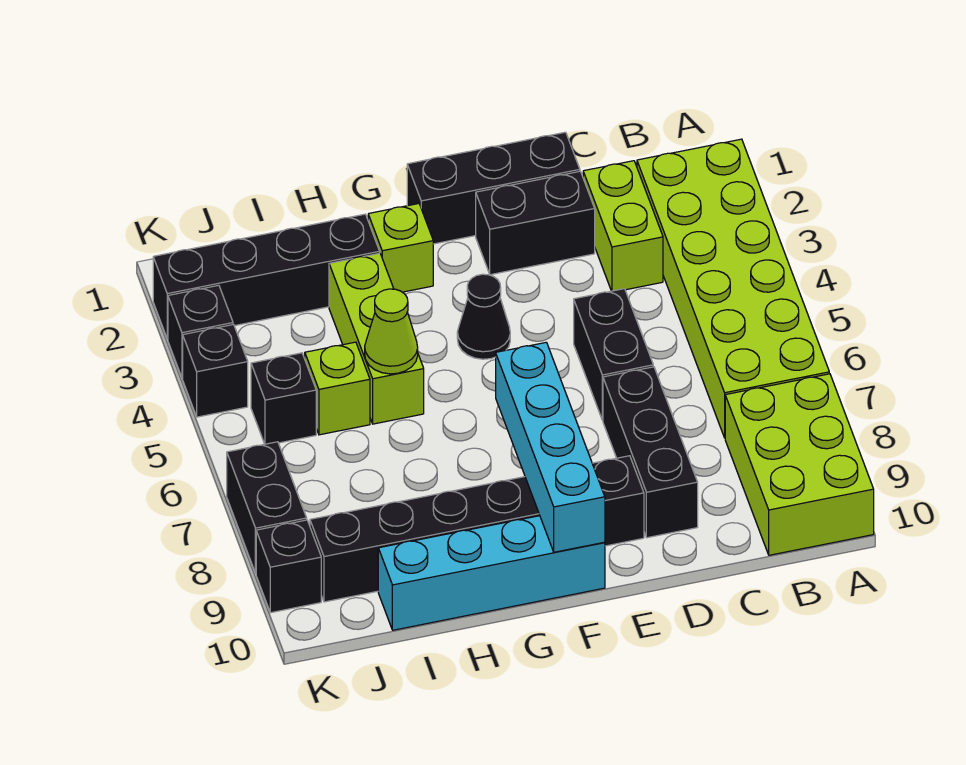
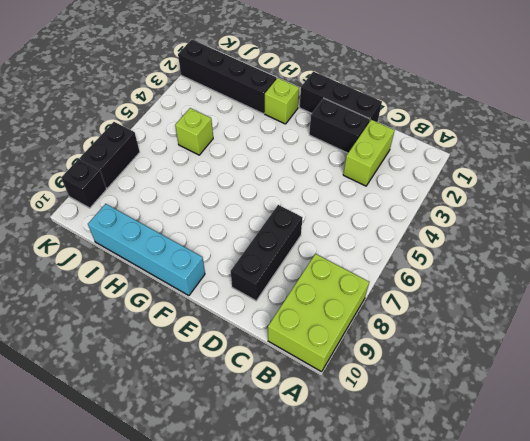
none -> lime 2x6 brick [637,139,829,438]
none -> black 1x2 brick [574,289,653,420]
none -> black 1x6 brick [310,456,644,602]

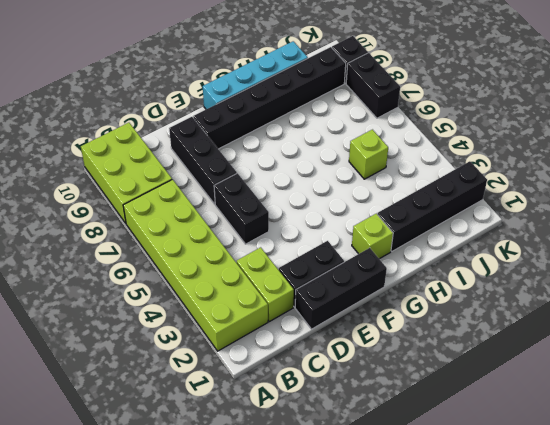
none -> black 1x1 cone [457,274,510,359]
none -> lime 1x3 brick [329,253,424,424]
none -> black 1x1 brick [251,353,316,444]

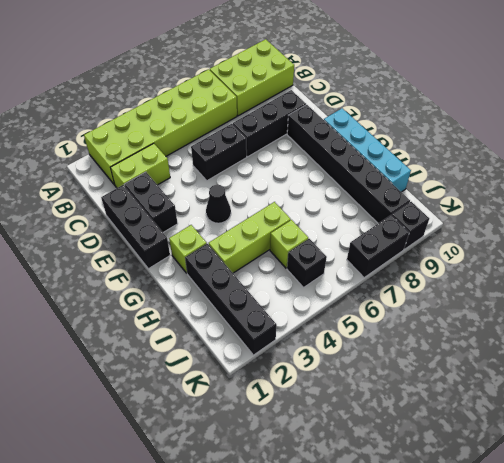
none -> black 1x1 brick [168,285,233,378]
none -> black 1x1 brick [183,325,248,417]
none -> cyan 1x4 brick [496,342,605,552]

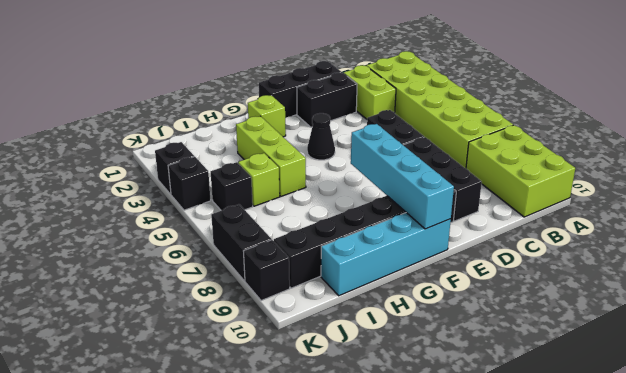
none -> black 1x4 brick [153,214,380,339]
none -> lime 1x1 cone [365,289,418,374]

